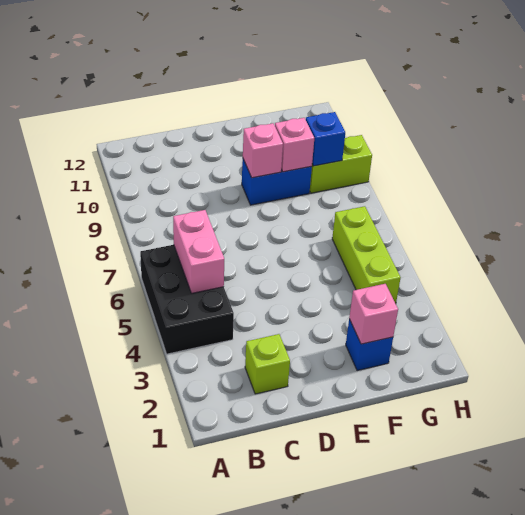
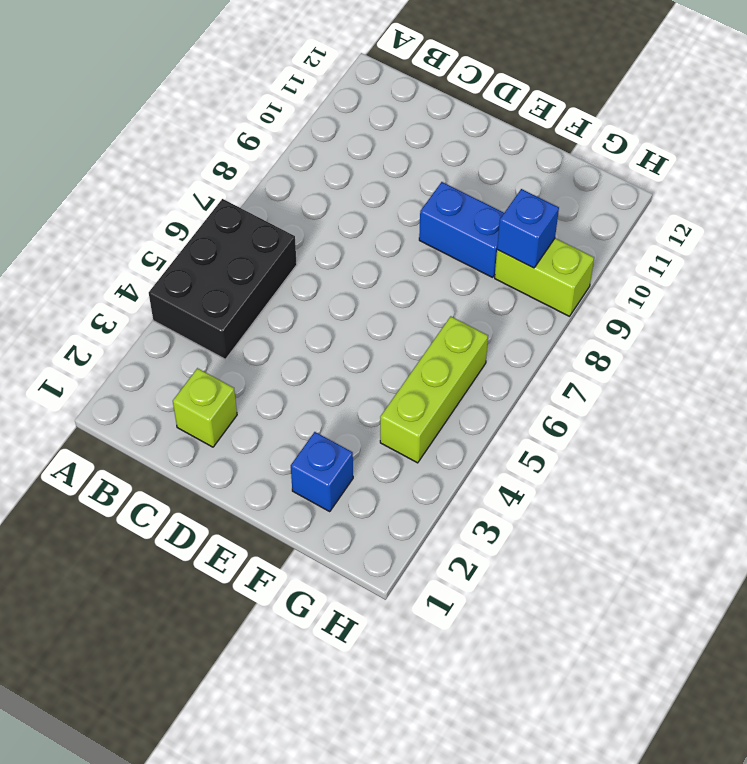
none -> pink 1x2 brick [173,210,224,293]
none -> pink 1x1 brick [243,123,283,178]

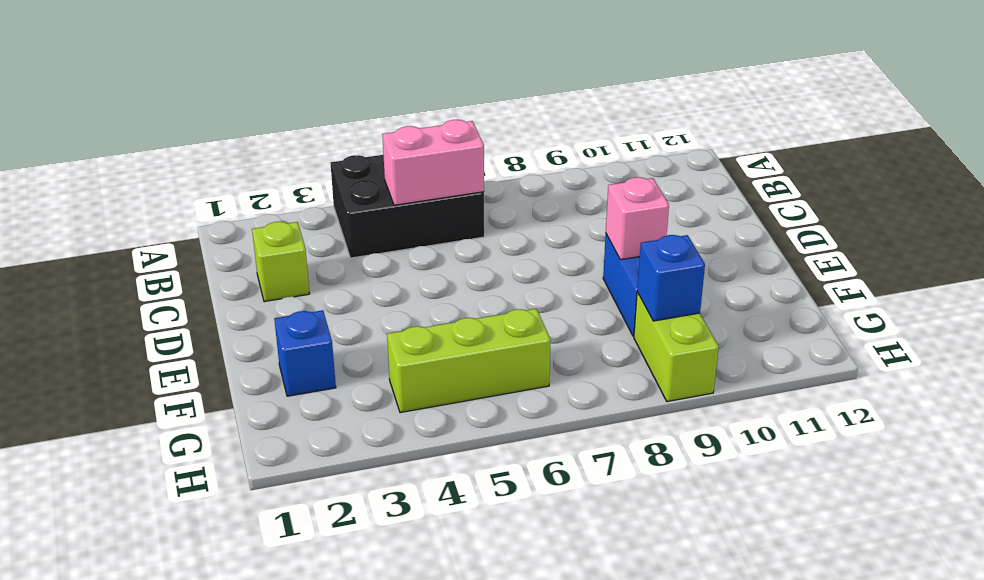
none -> pink 1x1 brick [349,284,398,344]
none -> pink 1x1 brick [275,118,314,172]

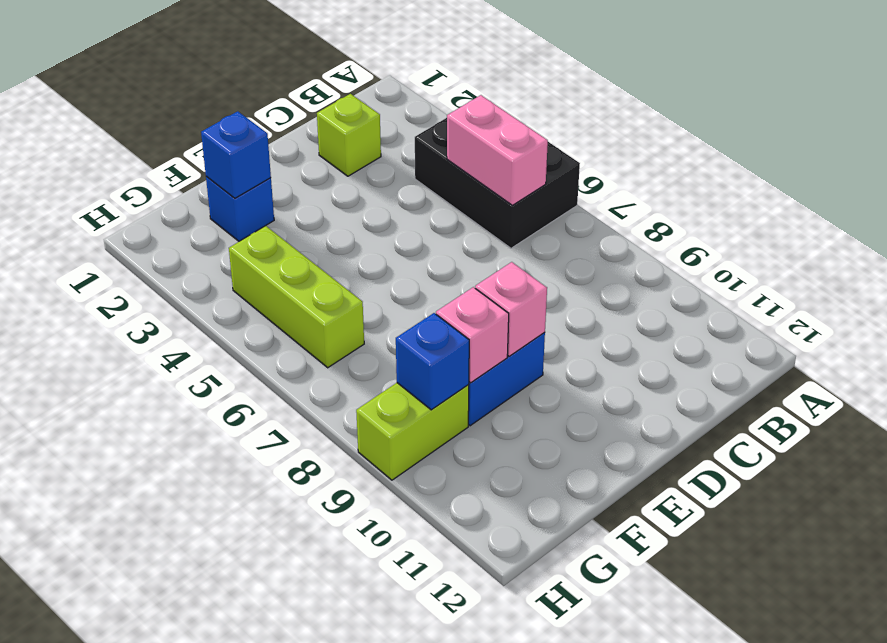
blue 1x1 brick [201,111,271,198] -> pink 1x1 brick [349,284,398,344]

